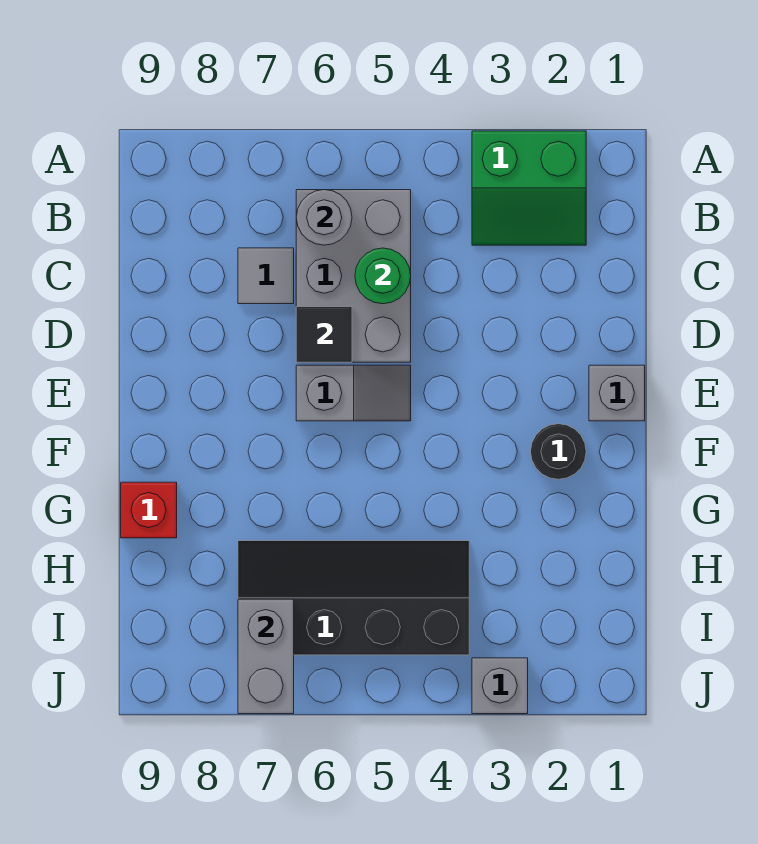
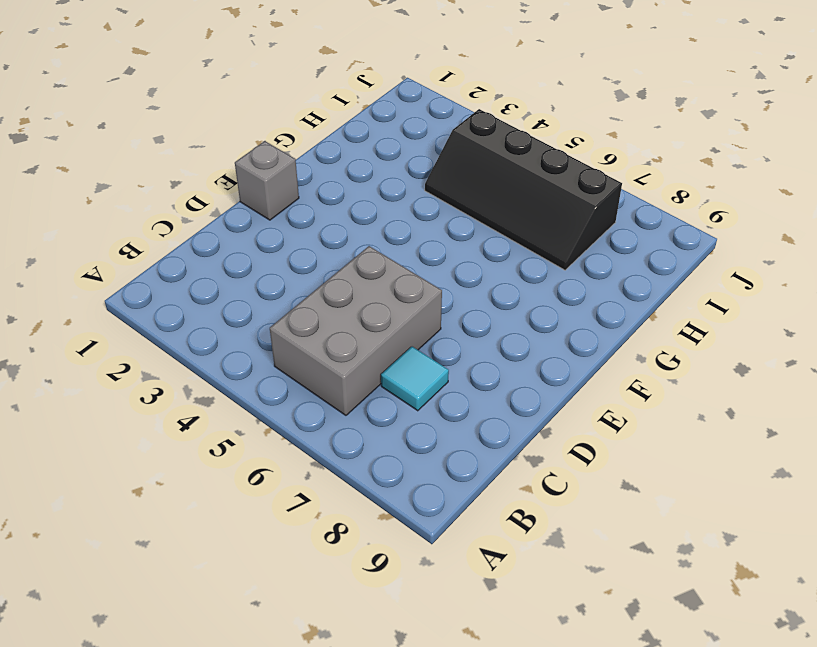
cyan 1x1 tile [381,347,449,411] -> grey 1x1 tile [238,248,294,304]
none -> green 2x2 slope [472,131,586,245]
none -> grey 1x2 slope [296,365,411,421]
none -> black 1x1 round brick [531,424,586,479]

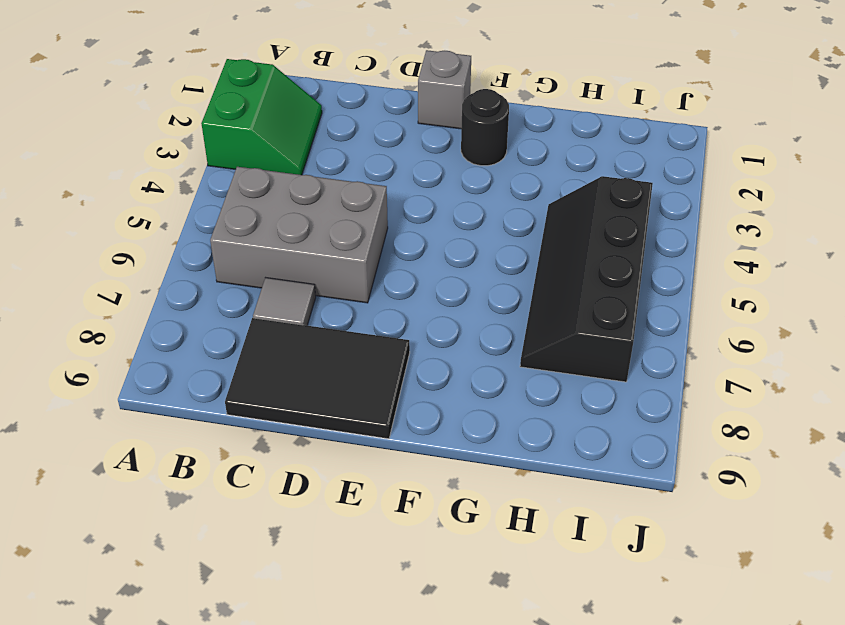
black 2x3 tile [225,318,410,439] -> none
none -> grey 1x2 slope [296,365,411,421]
none -> red 1x1 brick [121,482,177,538]
none -> grey 1x1 brick [472,658,528,714]

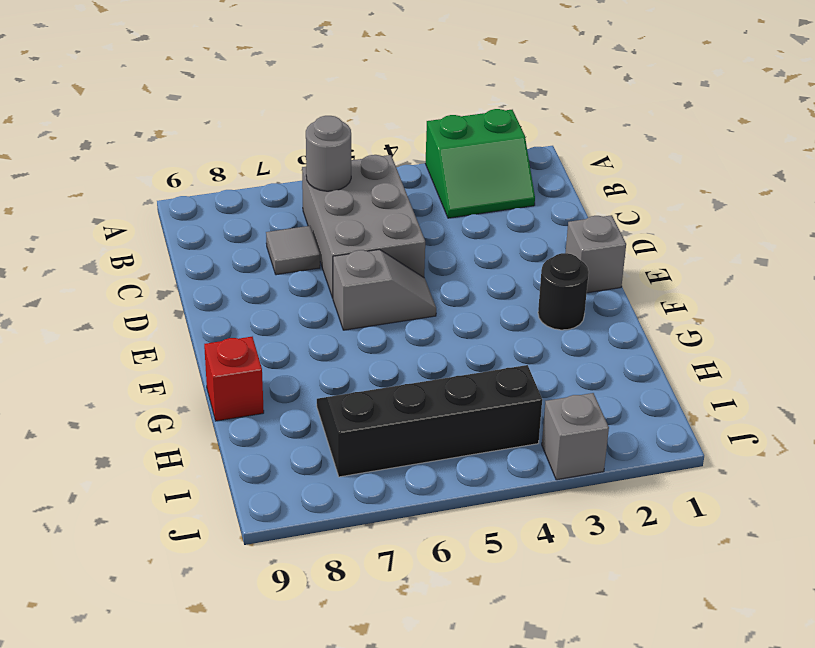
none -> green 1x1 round brick [355,248,411,304]
none -> black 1x1 tile [296,307,352,362]
none -> grey 1x2 brick [238,599,294,714]

